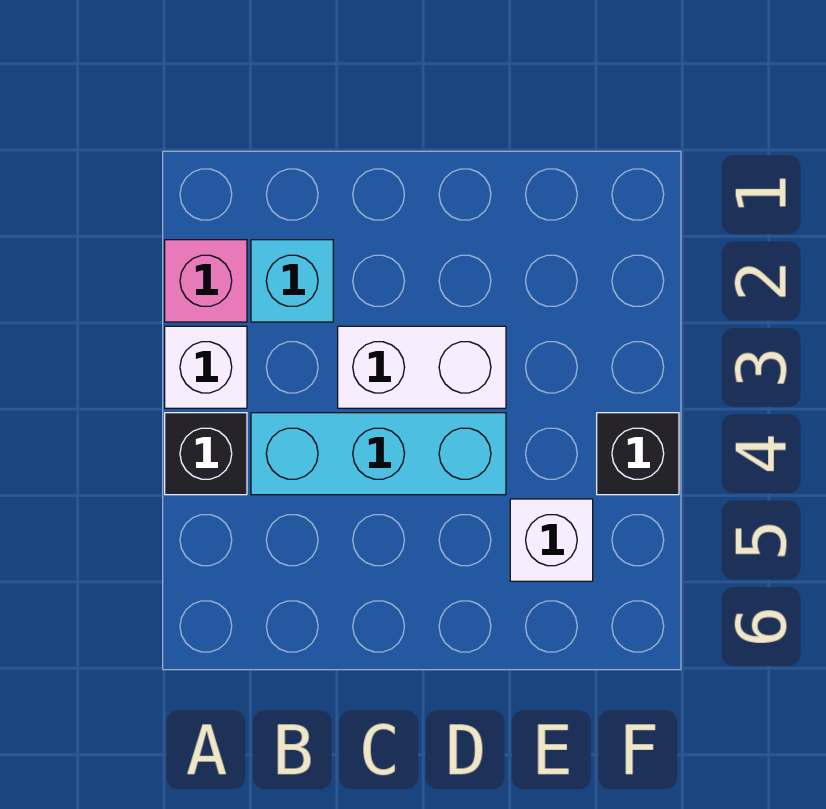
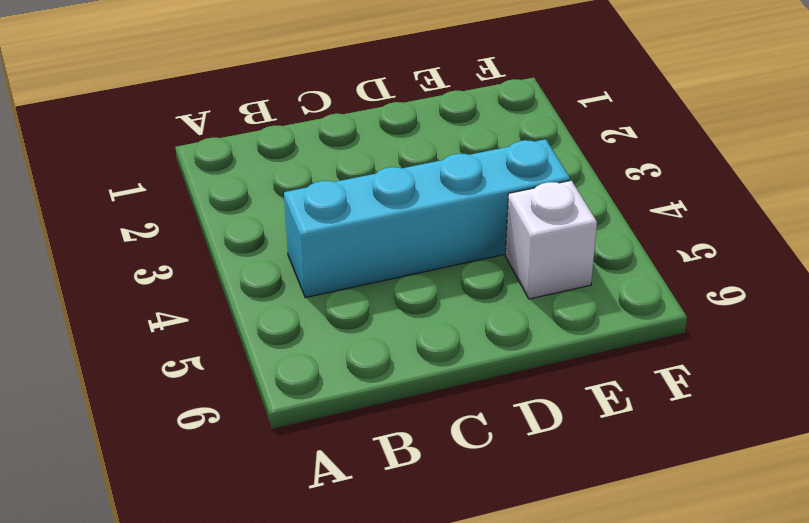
cyan 1x4 brick [284,139,570,298] -> cyan 1x3 brick [251,413,506,495]
none -> pink 1x1 brick [165,240,247,322]
none -> white 1x1 brick [165,326,247,408]

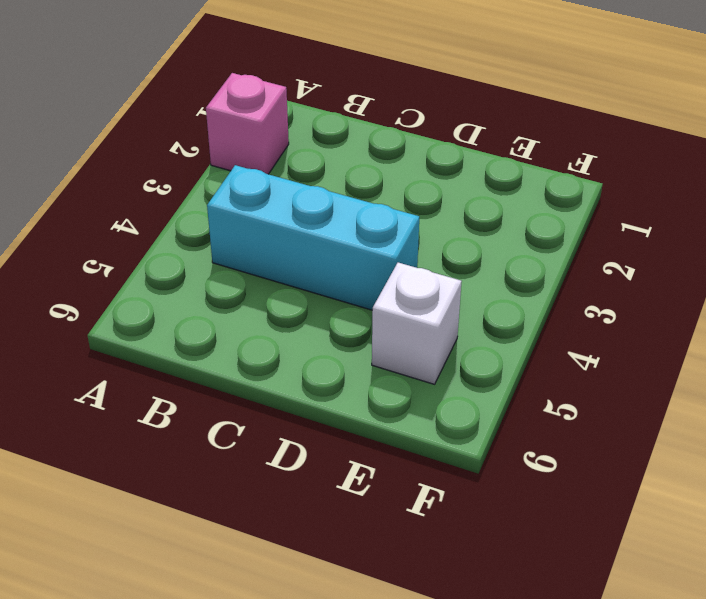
none -> white 1x1 brick [165,326,247,408]
none -> black 1x1 brick [165,413,247,495]

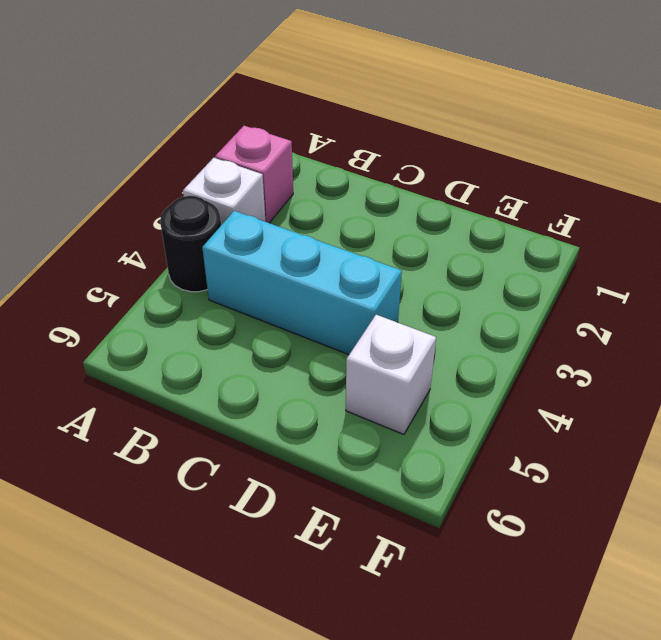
black 1x1 round brick [160,196,221,292] -> black 1x1 brick [165,413,247,495]
none -> cyan 1x1 brick [251,240,333,322]
none -> white 1x2 brick [338,326,506,408]

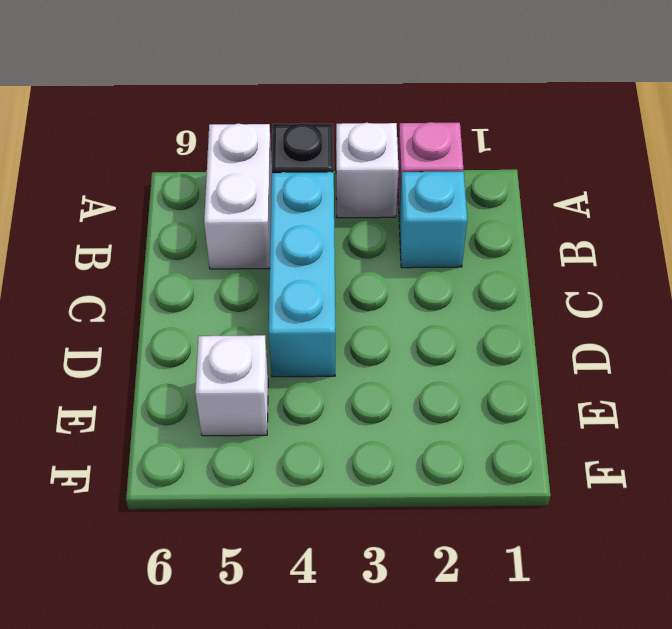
white 1x2 brick [204,124,272,269] -> white 1x2 brick moved to [338,326,506,408]
none -> black 1x1 brick [597,413,679,495]

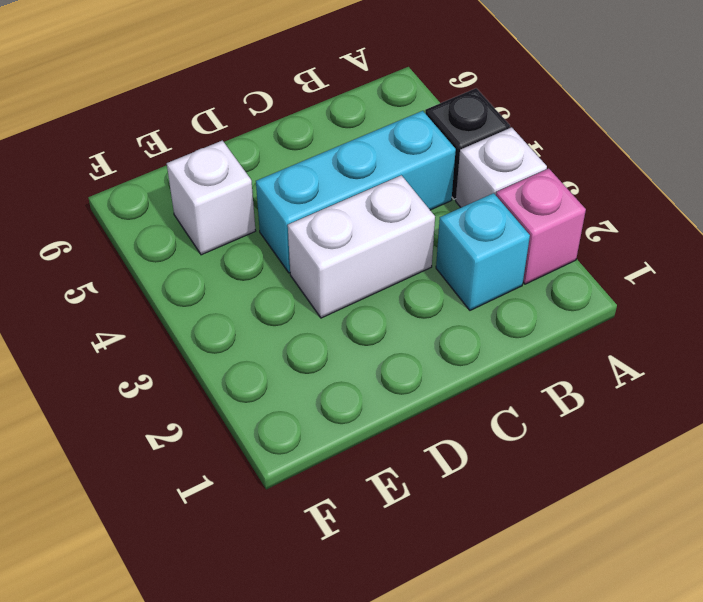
none -> black 1x1 brick [597,413,679,495]

